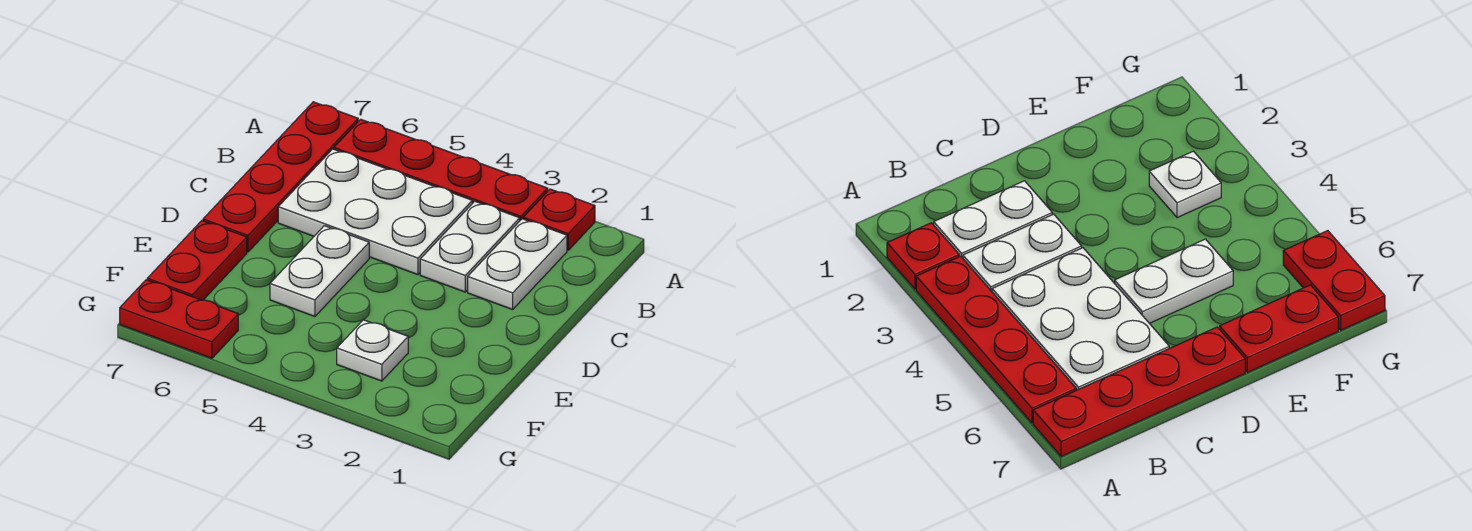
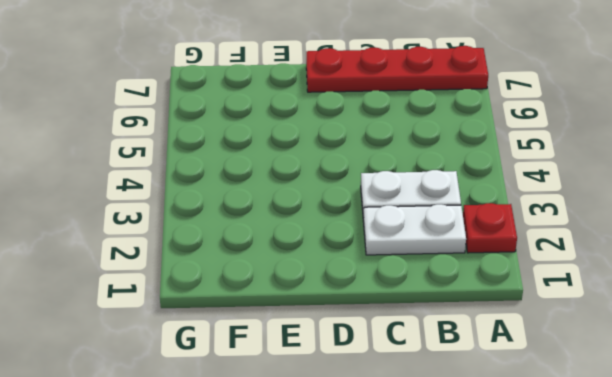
none -> red 1x4 plate [334,119,548,220]
none -> white 2x3 plate [278,149,472,275]

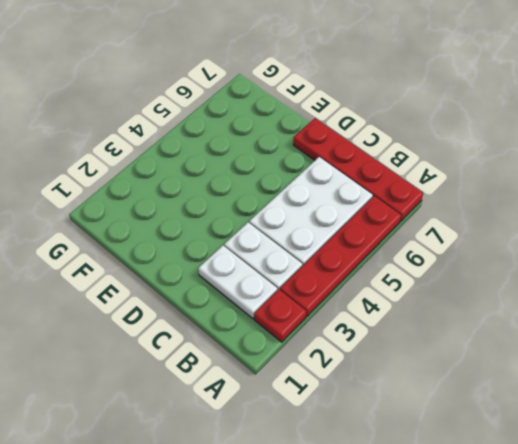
none -> white 1x2 plate [270,226,369,316]
none -> red 1x2 plate [147,221,247,300]

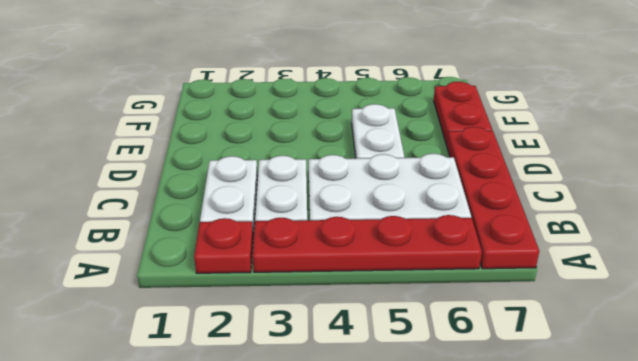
none -> white 1x1 plate [337,320,408,381]
none -> red 1x2 plate [120,280,238,358]

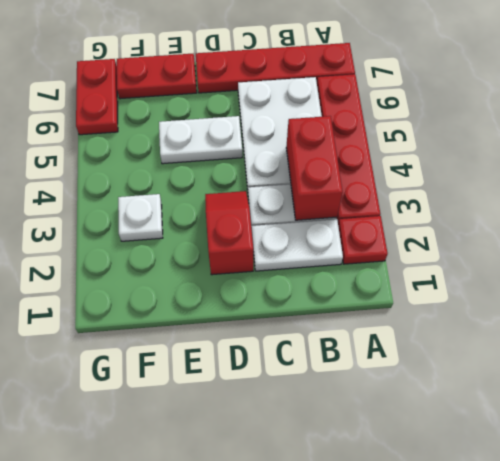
red 1x2 brick [286,116,343,220] -> none
red 1x2 slope [205,191,253,275] -> none

